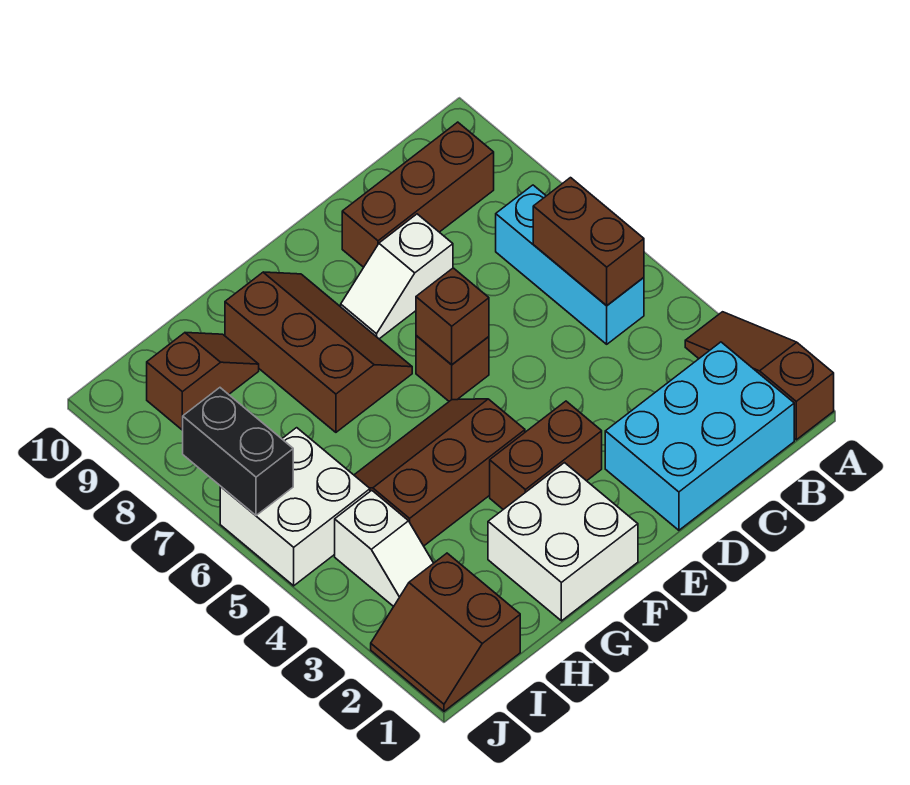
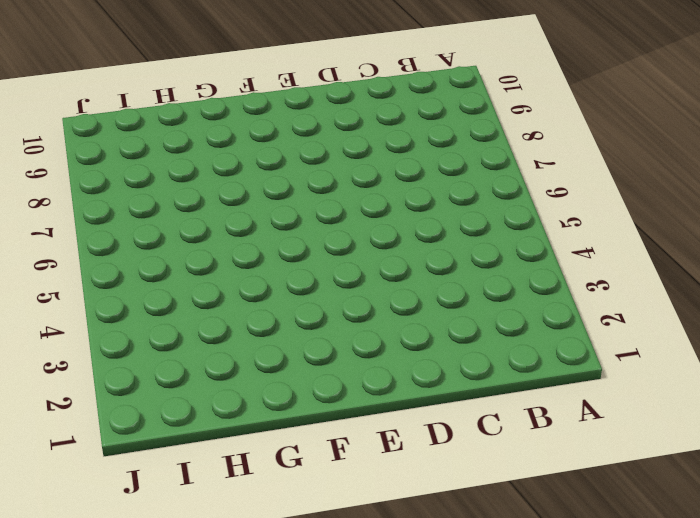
none -> brown 1x3 slope [685,312,834,440]
none -> cyan 2x3 brick [605,342,794,530]
none -> cyan 1x3 brick [496,185,644,344]

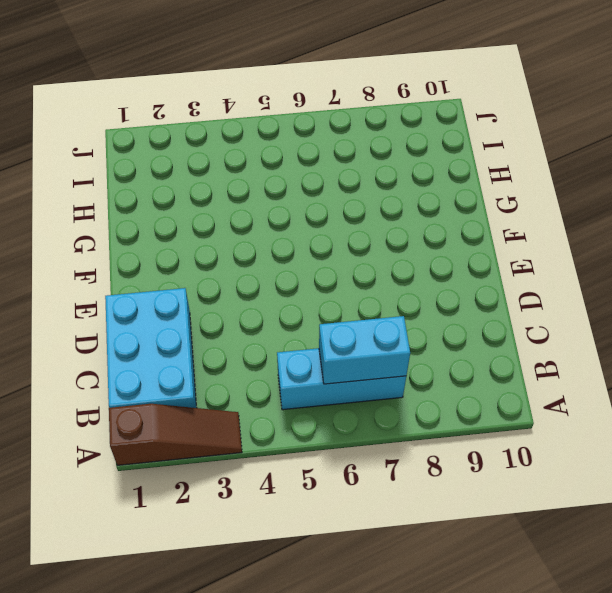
cyan 1x2 brick [319,316,410,384] -> brown 1x2 brick [533,178,644,306]
none -> brown 1x3 brick [342,122,494,267]
none -> white 1x2 slope [341,214,453,339]
none -> brown 1x2 brick [490,401,602,509]

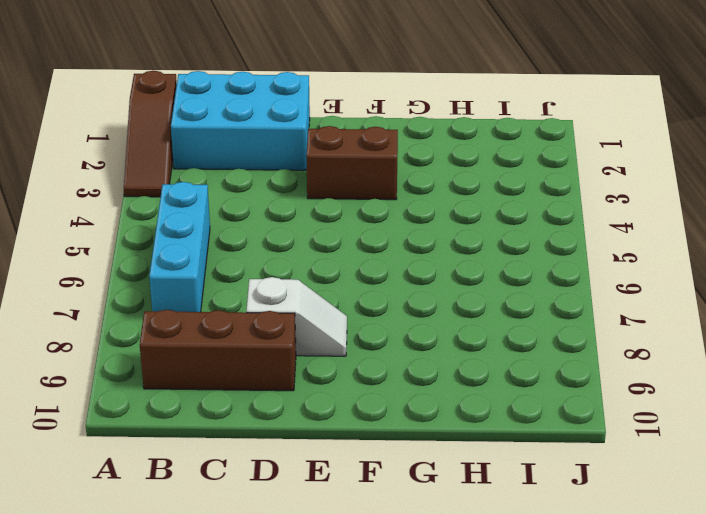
none -> brown 1x1 brick [416,335,489,401]
none -> white 2x2 brick [488,463,638,621]
none -> brown 2x3 slope [354,399,525,546]

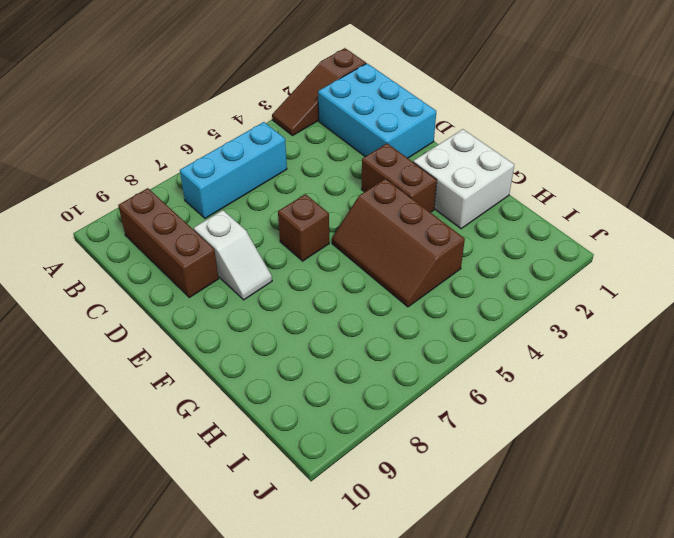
none -> brown 2x3 slope [225,272,412,432]
none -> brown 1x2 slope [147,333,259,430]
none -> brown 2x2 slope [371,553,520,711]

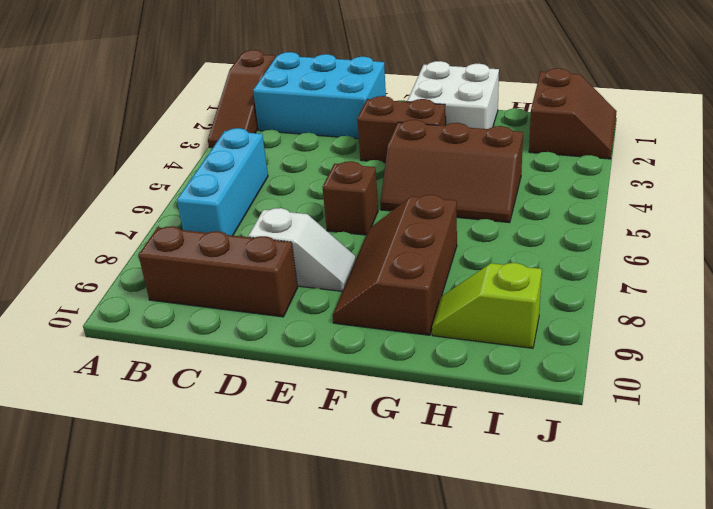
lime 1x2 slope [432,263,542,348] -> brown 1x2 slope [147,333,259,430]
none -> white 1x2 slope [335,490,433,607]
none -> white 2x2 brick [220,428,370,586]
none -> brown 1x2 brick [533,178,644,306]

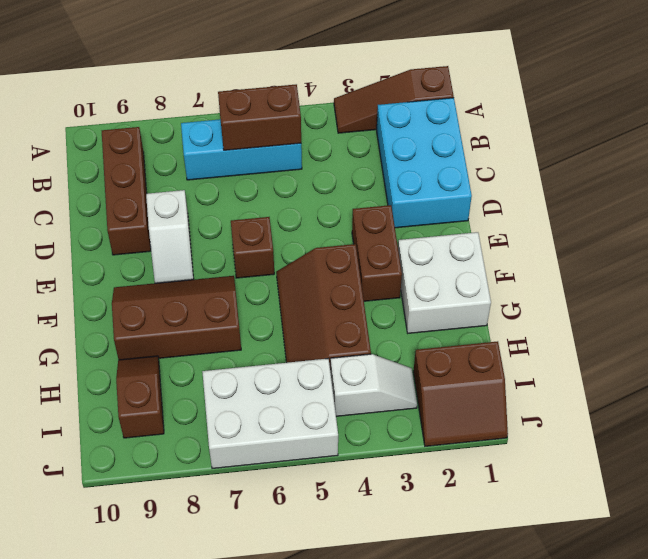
white 2x3 brick [202,359,338,468] -> white 2x2 brick [220,428,370,586]
none -> brown 1x1 brick [416,268,489,365]
none -> black 1x2 brick [183,388,293,515]

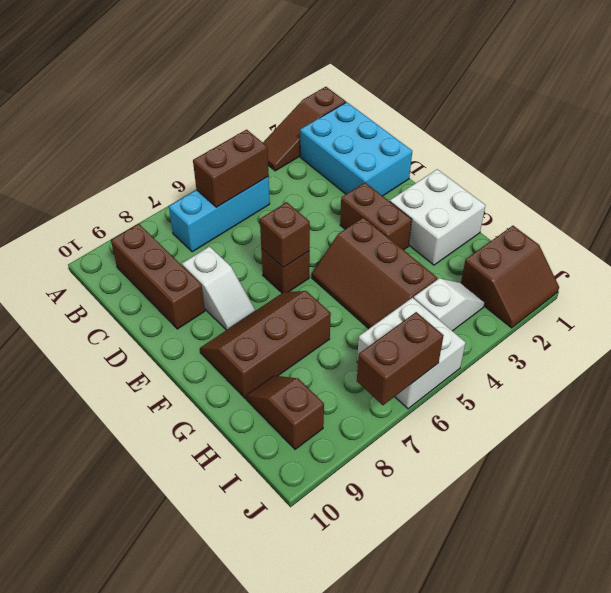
brown 1x2 brick [357,312,444,405] -> black 1x2 brick [183,388,293,515]

